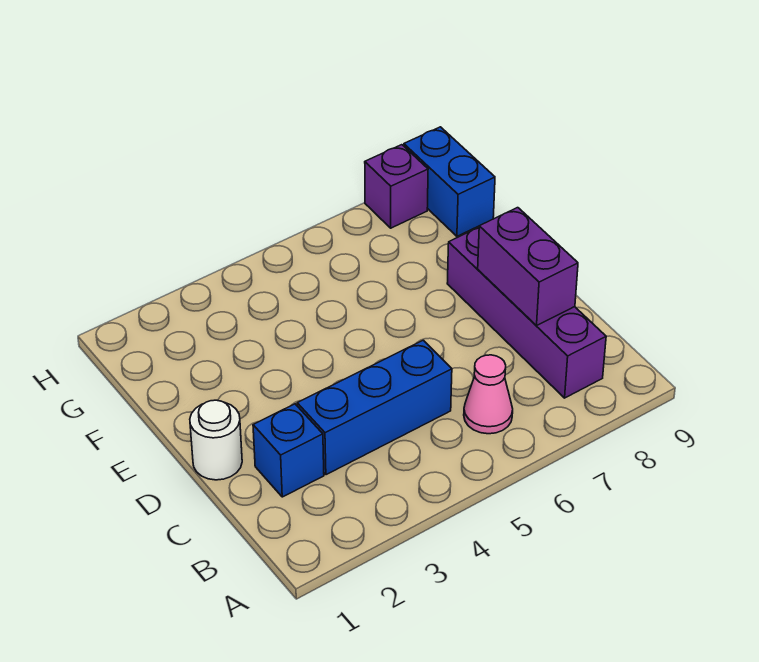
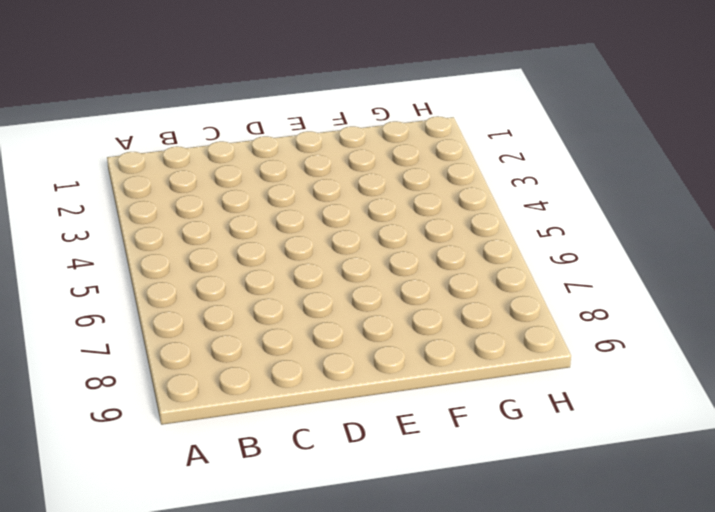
none -> pink 1x1 cone [464,355,513,434]
none -> purple 1x4 brick [447,227,606,398]

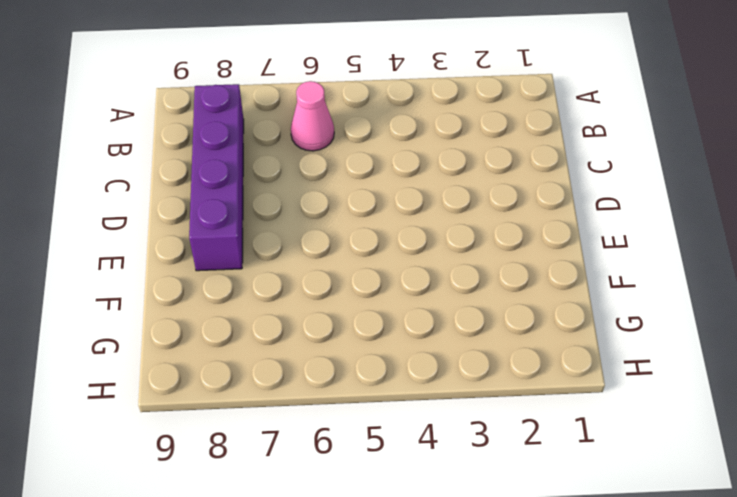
none -> blue 1x1 brick [253,404,324,497]
none -> blue 1x3 brick [297,340,452,475]

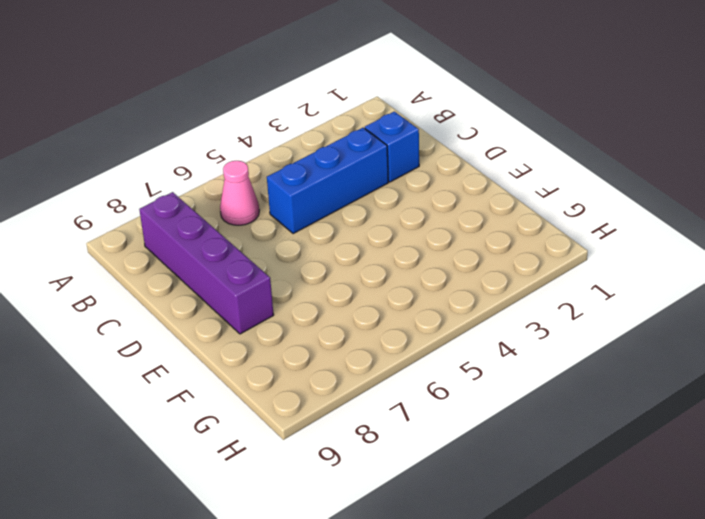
none -> white 1x1 round brick [190,400,242,480]
none -> blue 1x2 brick [404,127,495,236]

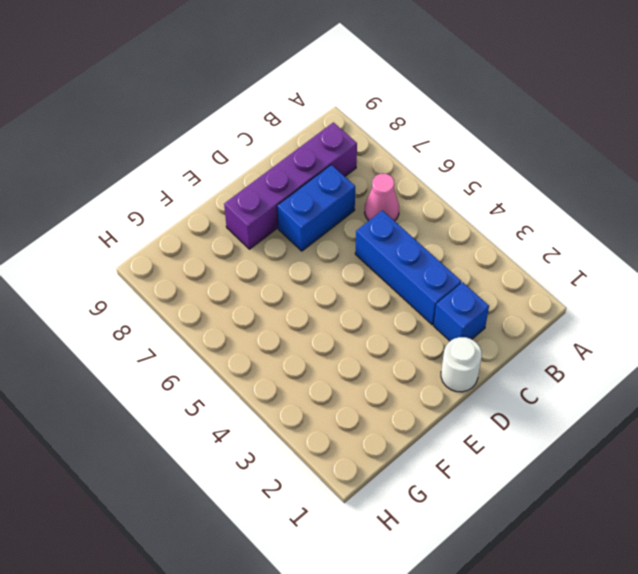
blue 1x2 brick [277,165,355,251] -> blue 1x2 brick moved to [404,127,495,236]
none -> purple 1x1 brick [365,145,428,228]
none -> purple 1x2 brick [478,208,578,325]

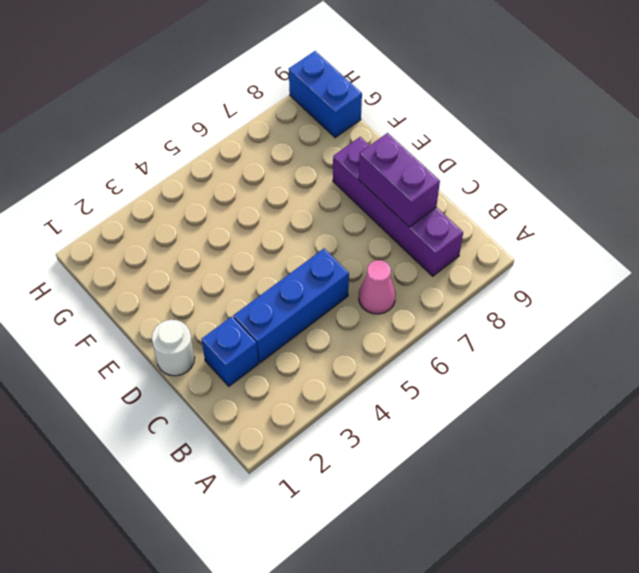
none -> purple 1x1 brick [365,145,428,228]

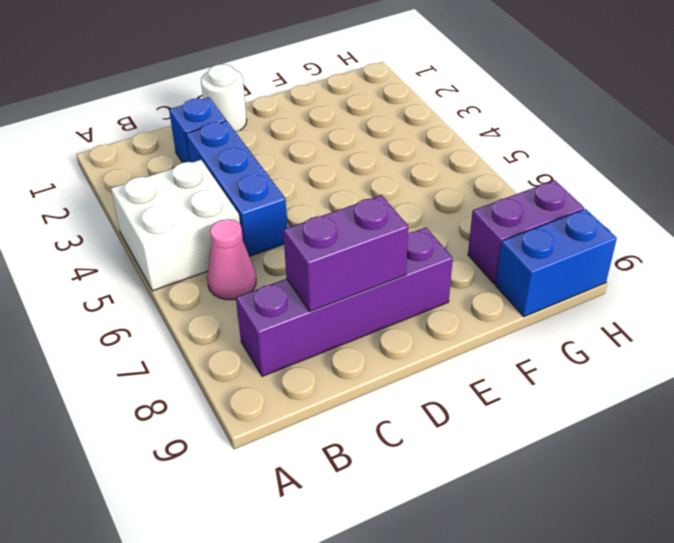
white 2x2 brick [111,160,240,291] -> none
purple 1x2 brick [468,180,584,284] -> purple 1x1 brick [365,145,428,228]

